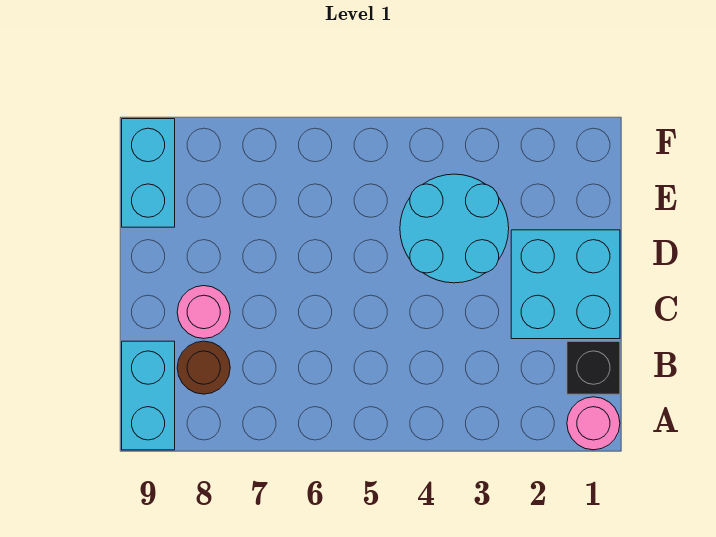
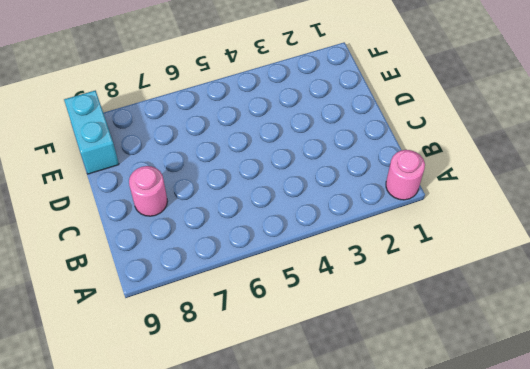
none -> cyan 1x2 brick [122,341,175,450]
none -> black 1x1 brick [567,341,620,394]

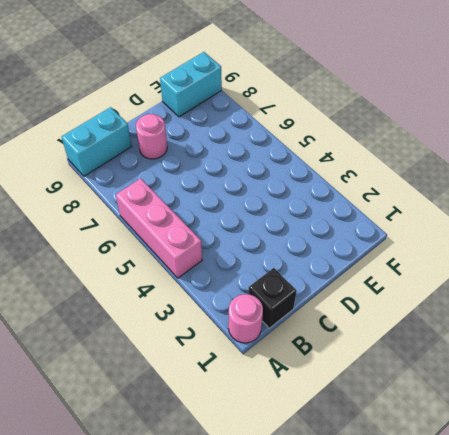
pink 1x3 brick [116,178,202,278] -> none
none -> brown 1x1 round brick [177,341,230,394]
none -> cyan 2x2 brick [511,230,620,339]

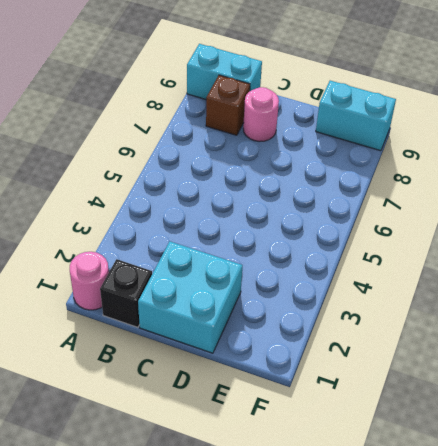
brown 1x1 brick [206,75,250,135] -> brown 1x1 round brick [177,341,230,394]
none -> cyan 2x2 round brick [400,174,509,283]

